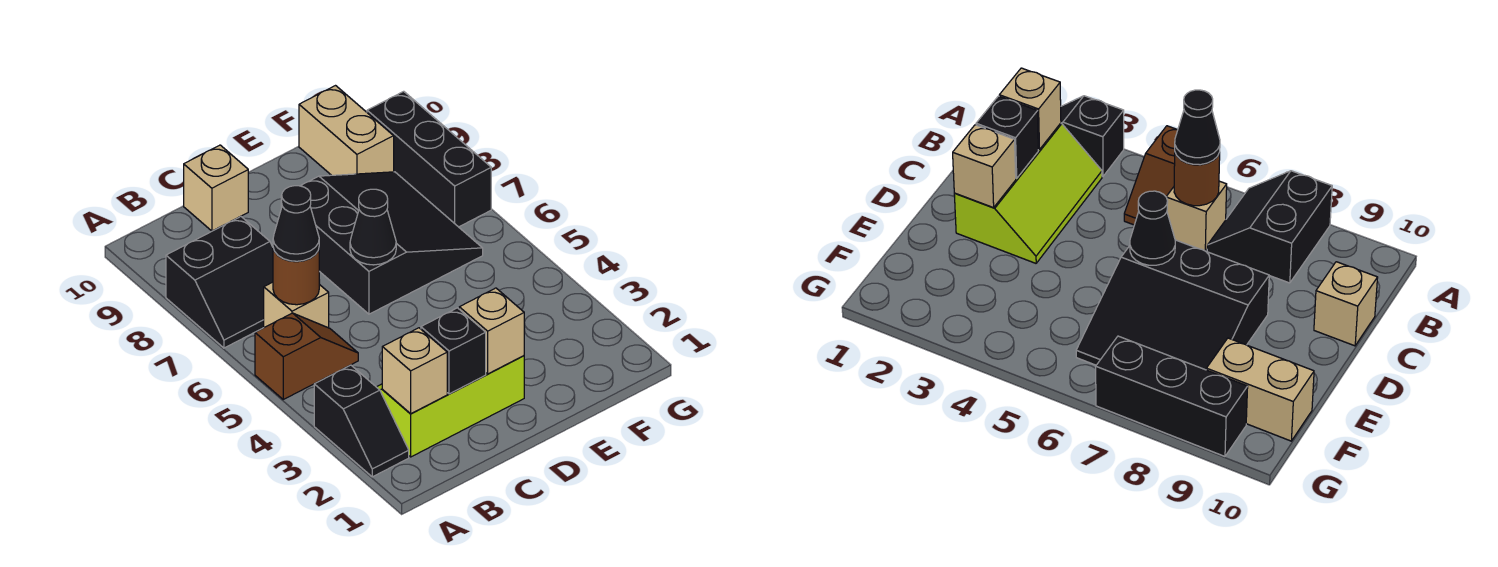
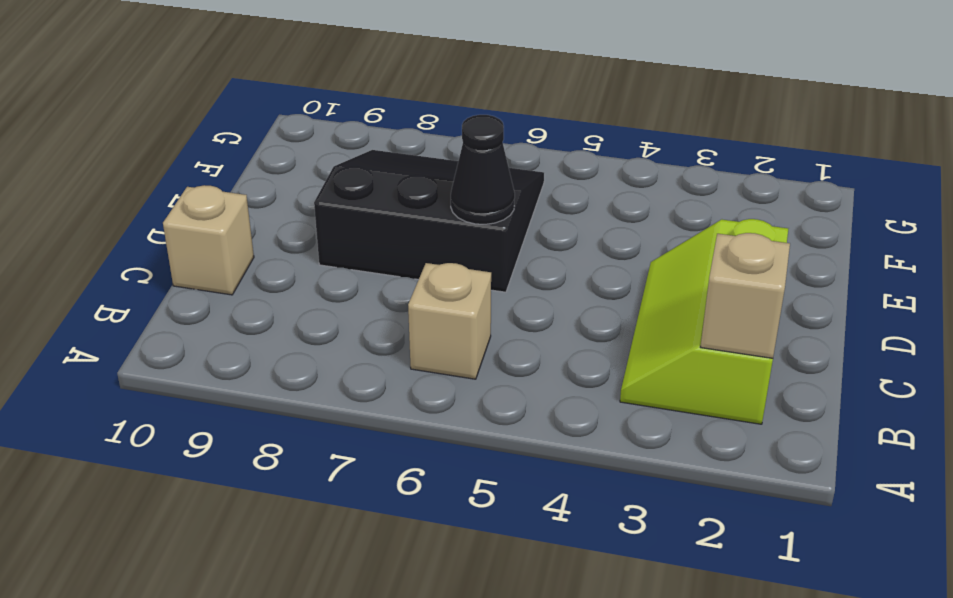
none -> black 1x2 slope [314,365,409,477]
none -> brown 1x2 slope [255,313,358,399]
none -> black 2x2 slope [166,216,273,348]

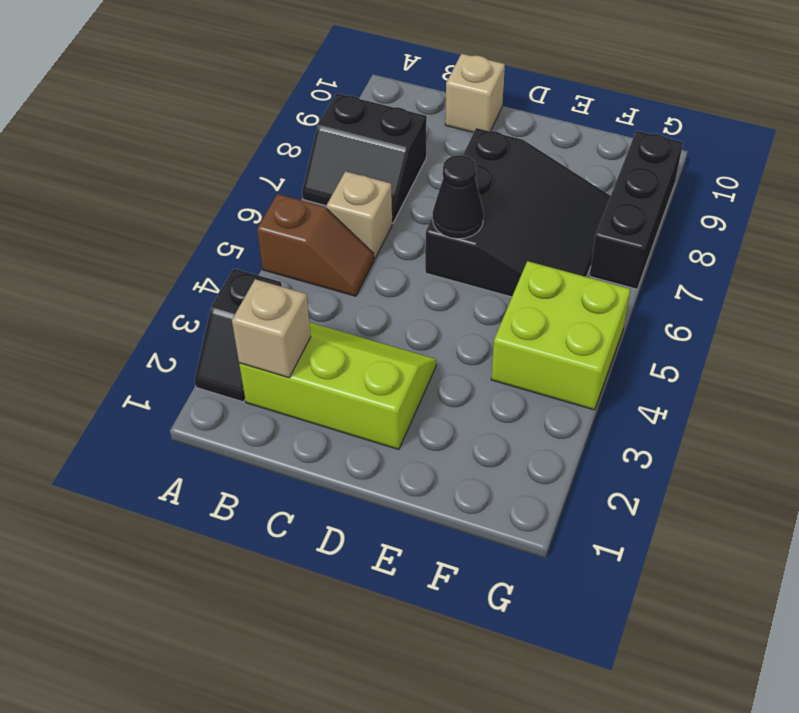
lime 2x2 brick [491,261,631,410] -> none
none -> tan 1x2 brick [299,86,394,175]
none -> brown 1x1 round brick [273,248,319,305]
none -> black 1x1 brick [421,308,486,394]

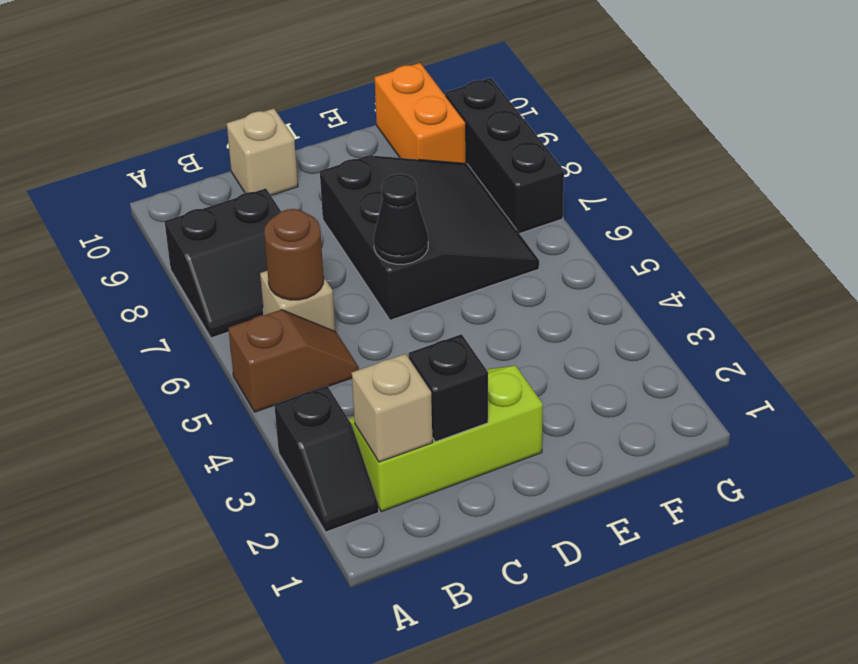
orange 1x2 brick [375,63,466,163] -> tan 1x2 brick [299,86,394,175]
none -> tan 1x1 brick [459,288,524,374]
none -> black 1x1 cone [273,186,319,261]

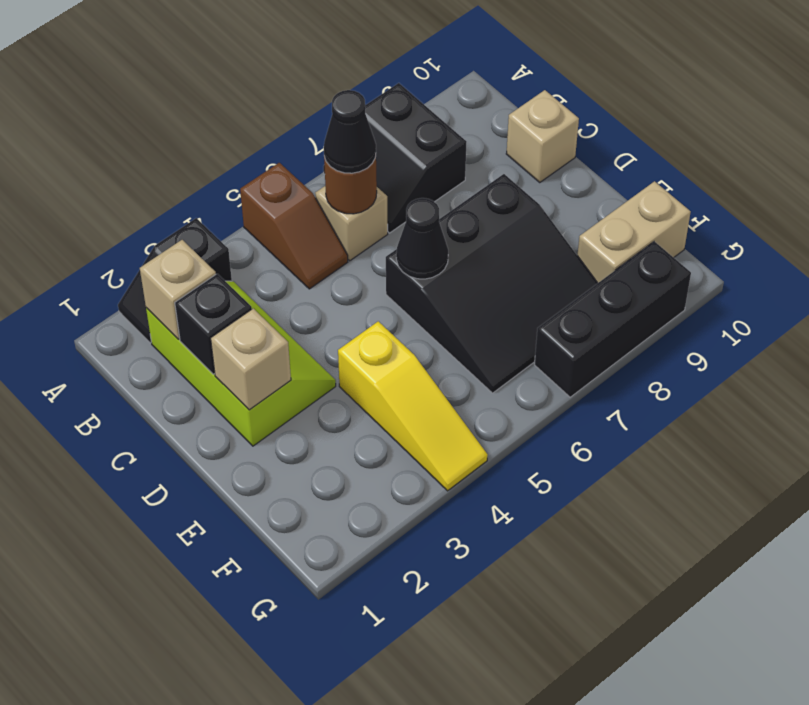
yellow 1x3 slope [338,321,488,491] -> none

